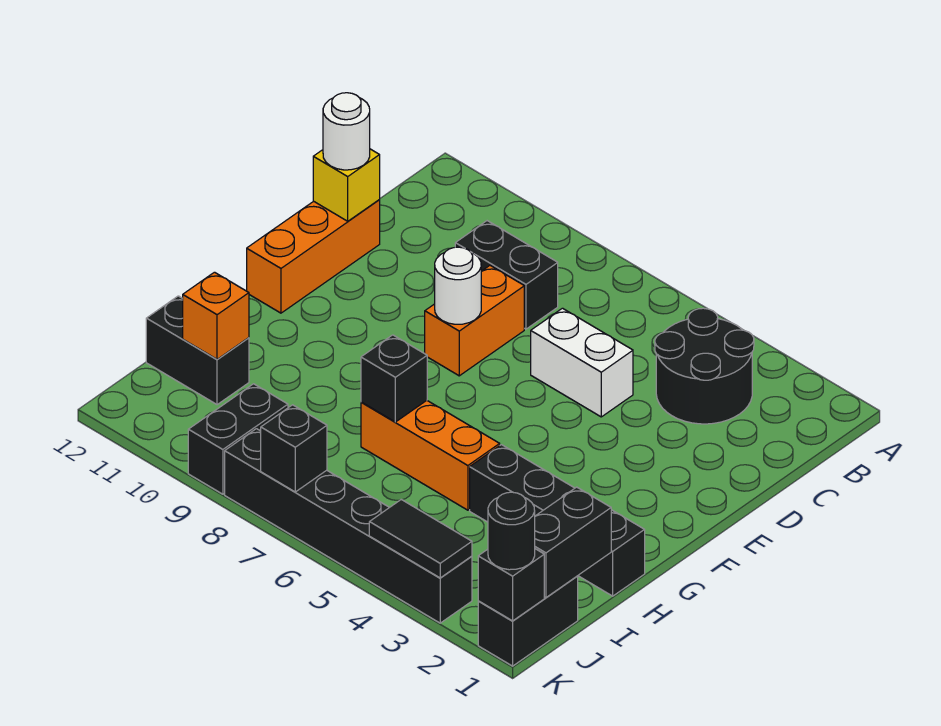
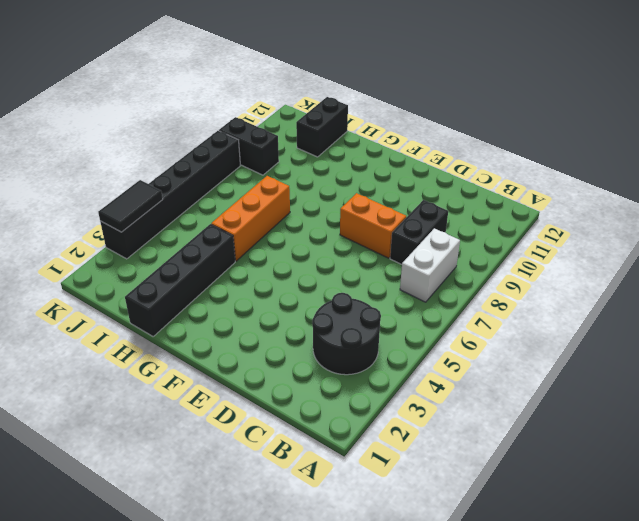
white 1x2 brick [400,228,460,302] -> white 1x2 brick moved to [531,308,633,417]
none -> orange 1x3 brick [247,200,380,313]
none -> black 1x2 brick [478,576,578,666]
none -> yellow 1x1 brick [313,149,380,221]

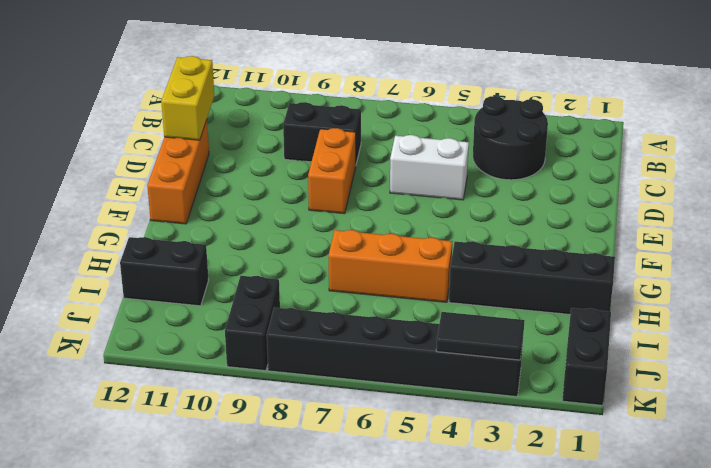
yellow 1x2 brick [161,56,214,140] -> yellow 1x1 brick [313,149,380,221]
none -> white 1x1 round brick [435,247,481,324]
none -> black 1x1 brick [361,335,427,422]
none -> black 1x2 brick [535,487,611,597]

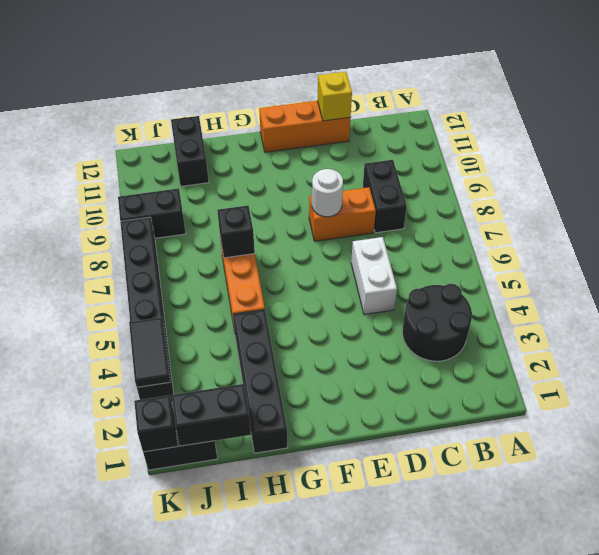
none -> orange 1x1 brick [183,272,249,359]
none -> black 1x1 brick [261,405,327,492]
none -> white 1x1 round brick [323,93,370,170]

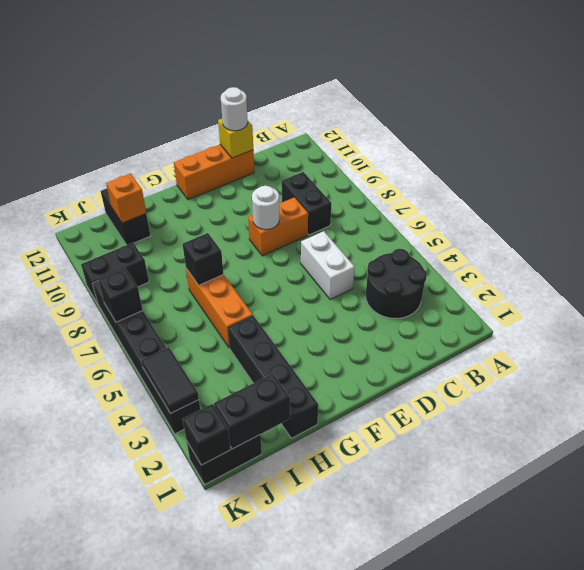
none -> black 1x1 round brick [488,492,535,570]

